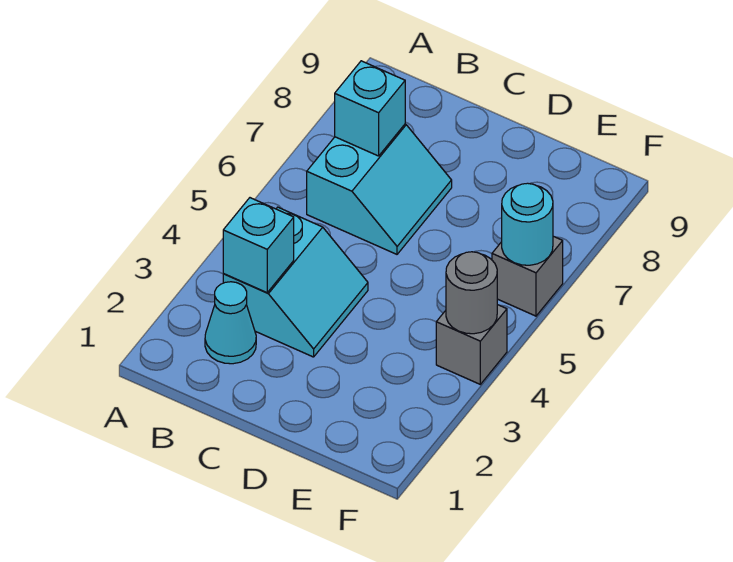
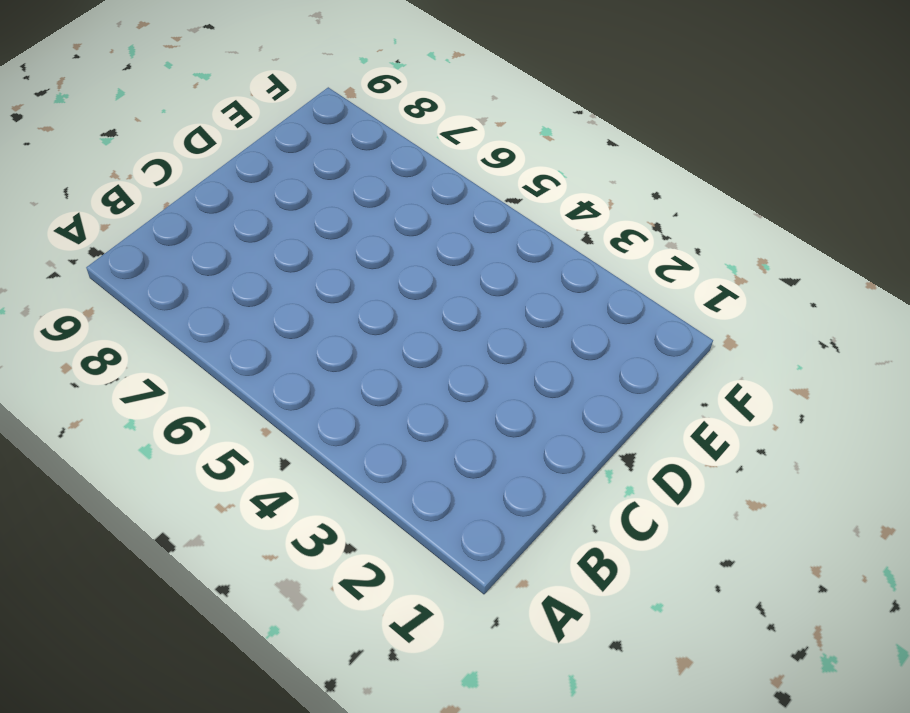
none -> cyan 1x1 cone [205,282,256,364]
none -> cyan 2x2 slope [223,207,368,357]

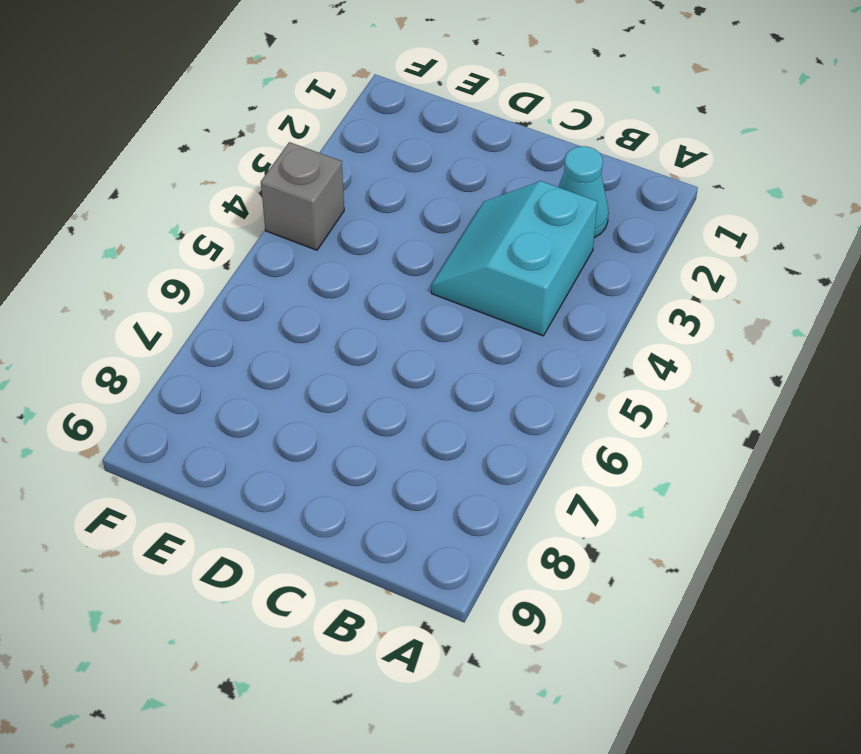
none -> cyan 2x2 slope [307,124,452,254]
none -> grey 1x1 brick [492,236,563,316]

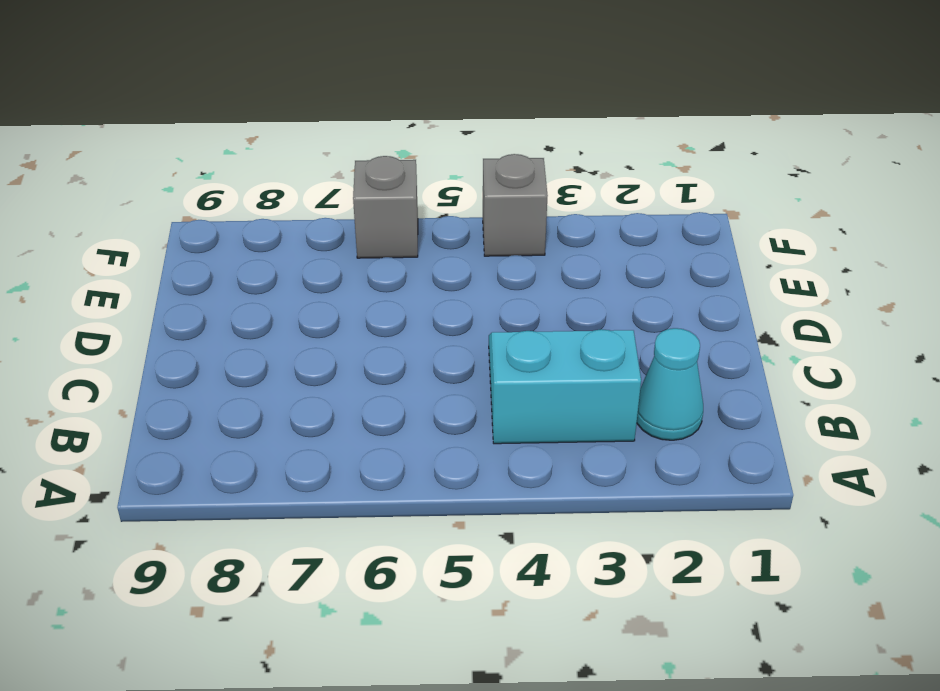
none -> cyan 2x2 slope [307,124,452,254]
none -> cyan 1x1 brick [223,198,294,293]

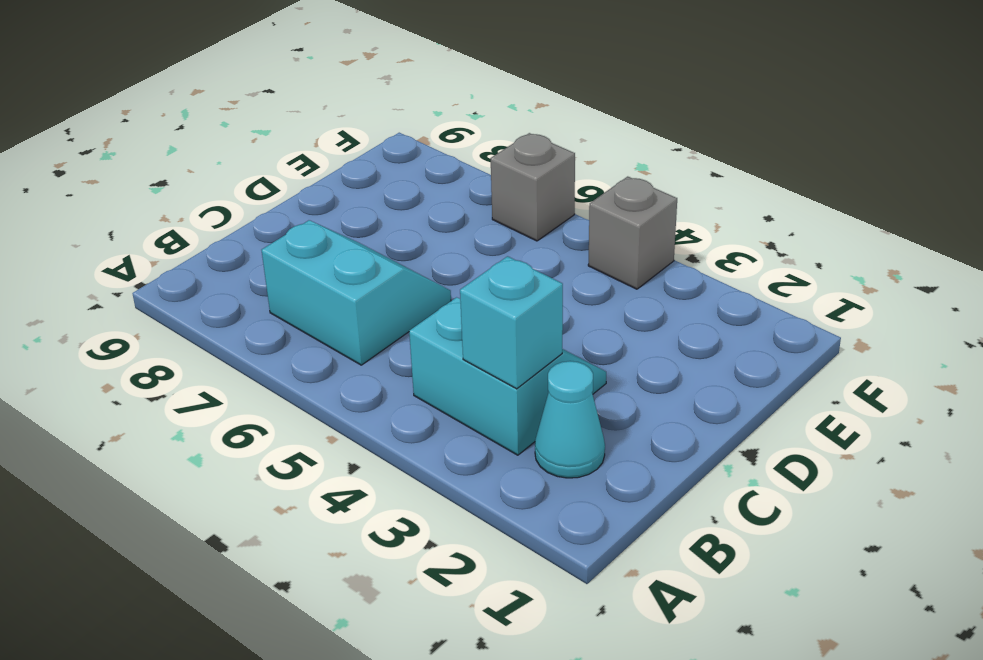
none -> cyan 1x1 brick [335,61,405,156]
none -> grey 1x1 round brick [446,252,497,334]

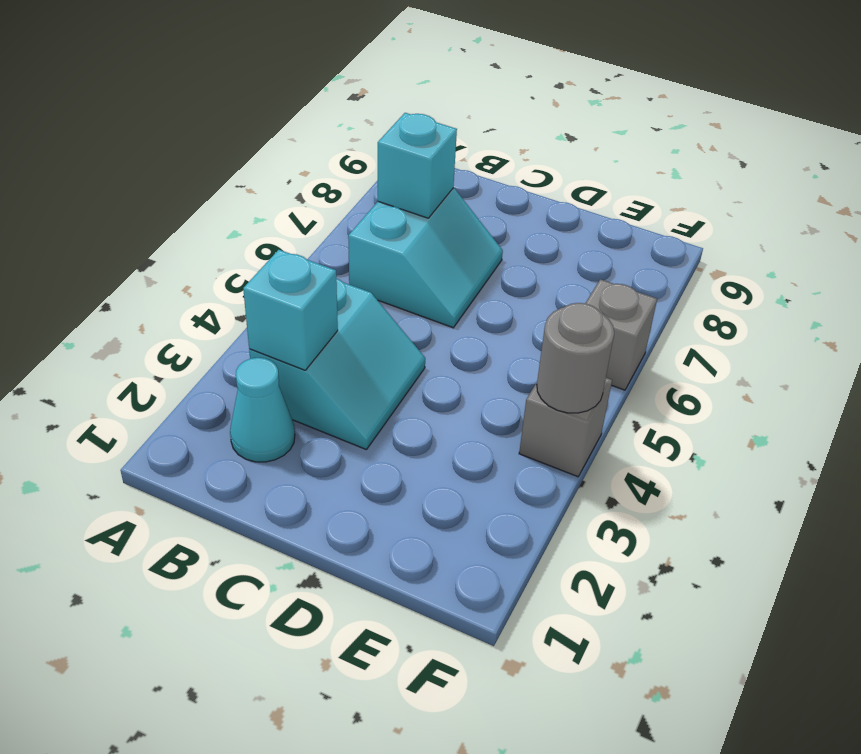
none -> cyan 1x1 round brick [502,183,553,265]

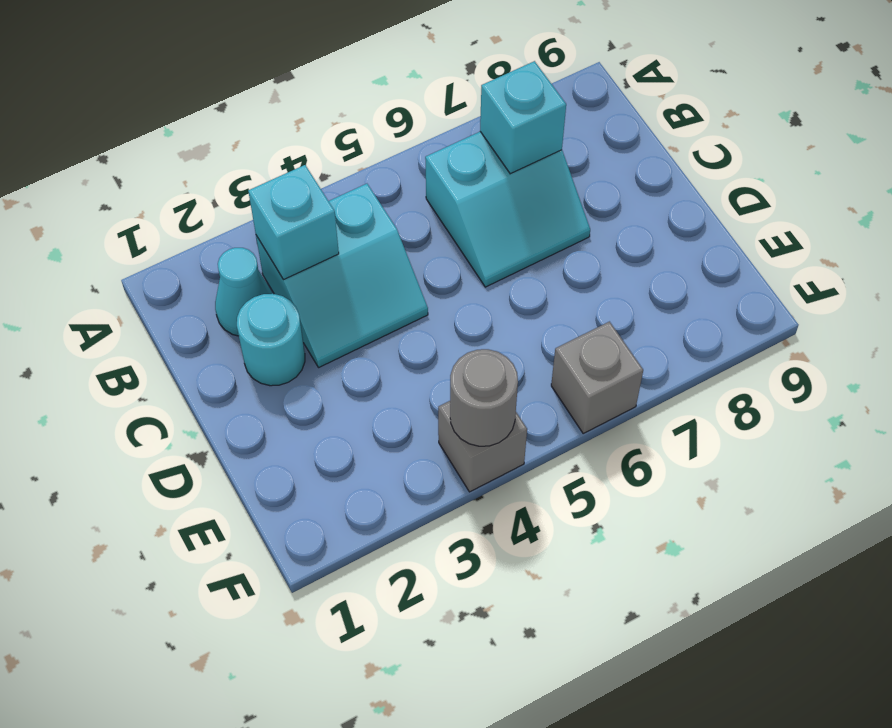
cyan 1x1 round brick [237,294,305,386] -> cyan 1x1 round brick moved to [502,183,553,265]

